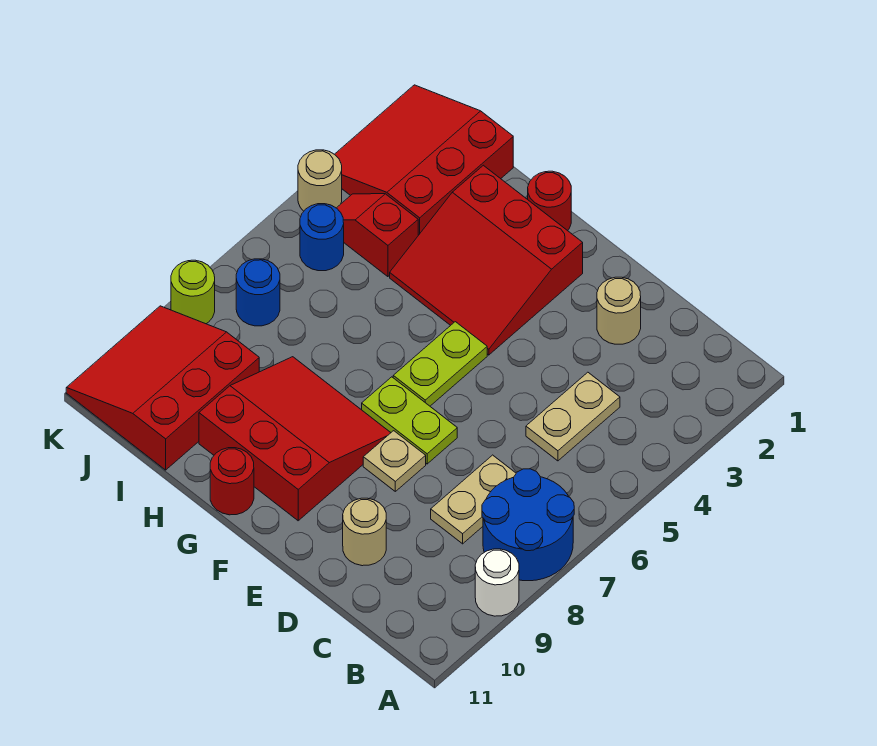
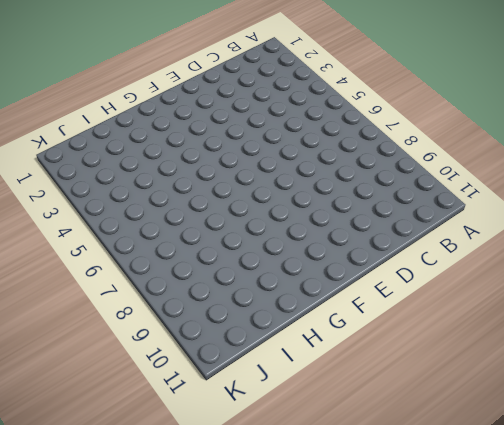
none -> blue 2x2 round brick [482,469,574,581]
none -> white 1x1 round brick [475,549,519,616]
none -> tan 1x2 plate [526,372,620,461]

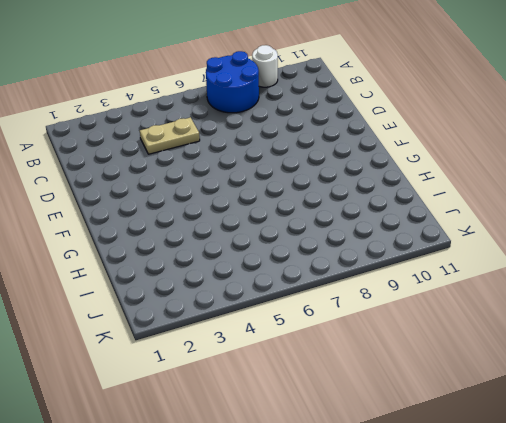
none -> tan 1x2 plate [431,455,516,544]
none -> tan 1x1 round brick [597,277,641,344]
none -> tan 1x1 round brick [343,498,386,566]

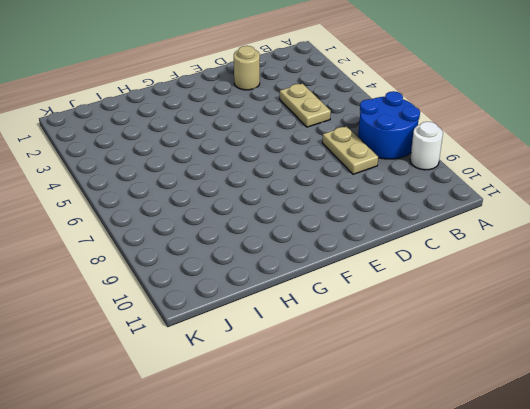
none -> tan 1x1 round brick [343,498,386,566]
none -> lime 1x2 plate [362,377,457,464]
none -> tan 1x1 plate [363,431,426,491]

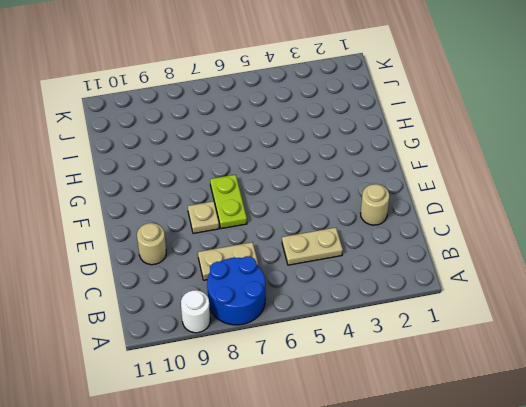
none -> red 3x3 slope [390,165,583,355]
none -> lime 1x2 plate [393,322,487,406]
none -> red 3x3 slope [199,357,391,521]

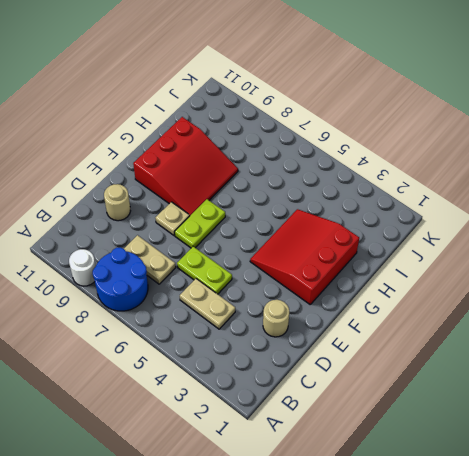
lime 1x2 plate [177,247,232,294] -> lime 1x2 plate moved to [393,322,487,406]
none -> red 1x1 round brick [528,171,571,231]
none -> red 1x1 round brick [210,448,254,515]
none -> red 3x3 slope [335,85,513,235]

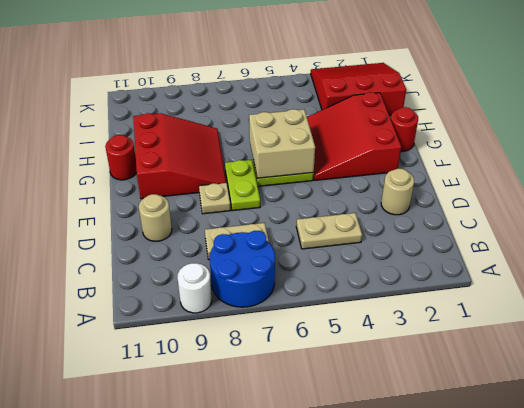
tan 2x2 brick [249,109,315,178] -> none
none -> red 1x2 slope [337,194,418,277]
none -> red 3x3 slope [66,306,259,470]
none -> blue 1x1 round brick [300,204,344,271]

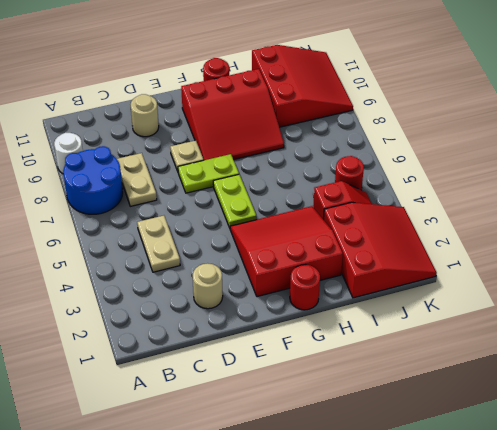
red 1x1 round brick [335,156,364,190] -> blue 1x1 round brick [300,204,344,271]
none -> blue 1x1 round brick [236,259,280,326]
none -> tan 1x1 round brick [298,150,342,211]
none -> lime 1x1 round brick [171,260,215,324]

